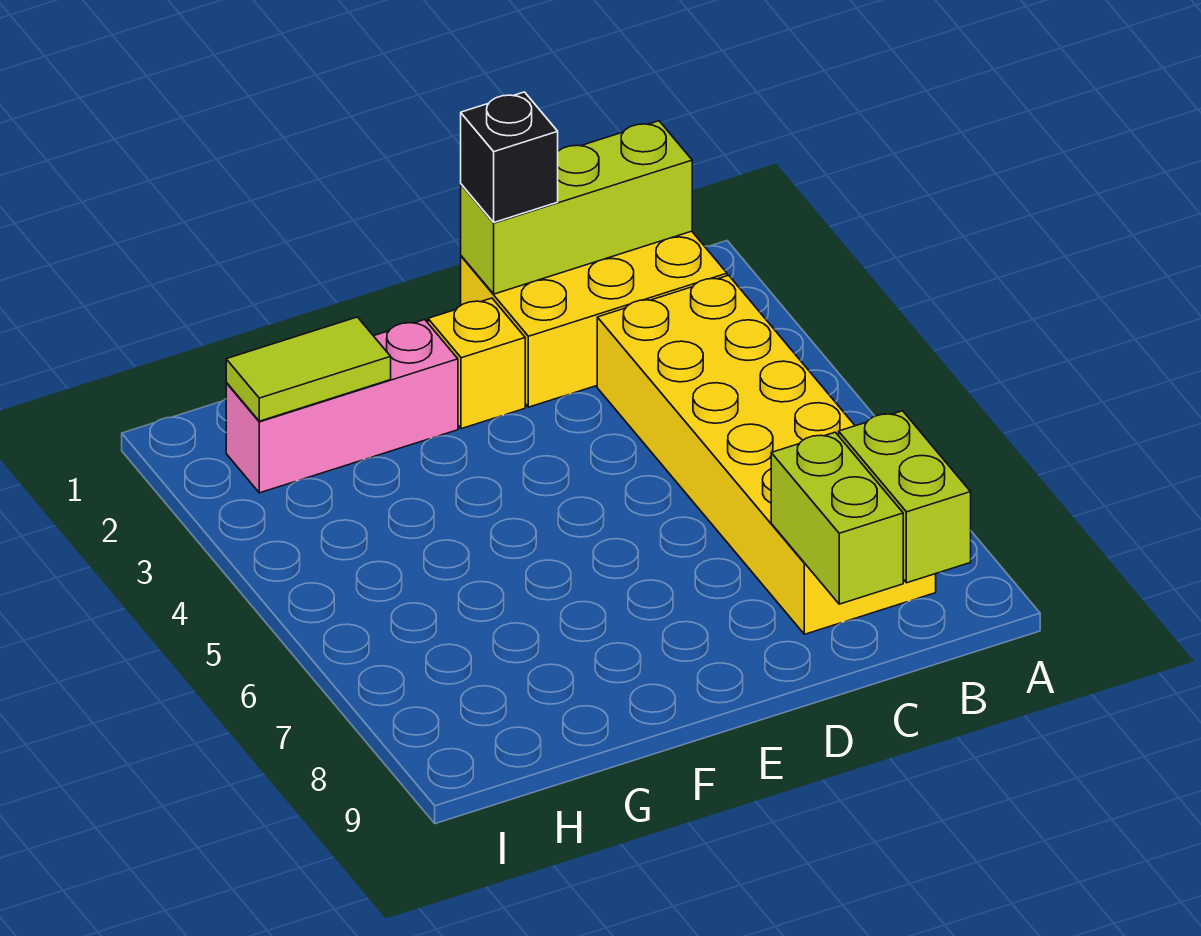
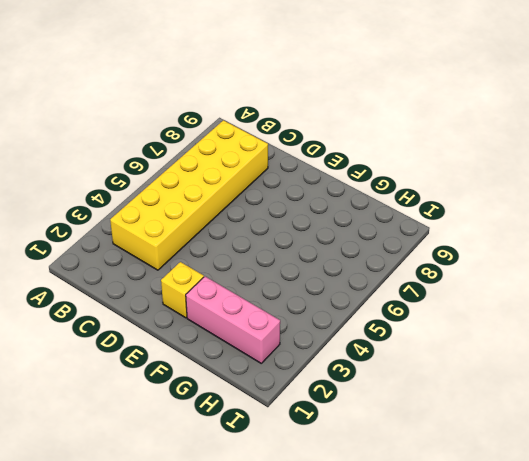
none -> yellow 2x3 brick [461,231,727,407]
none -> lime 1x3 brick [461,121,692,294]

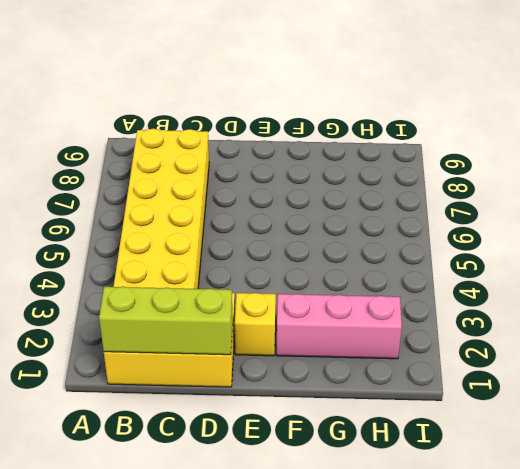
none -> lime 1x2 brick [839,411,971,583]
none -> lime 1x2 brick [771,432,903,604]

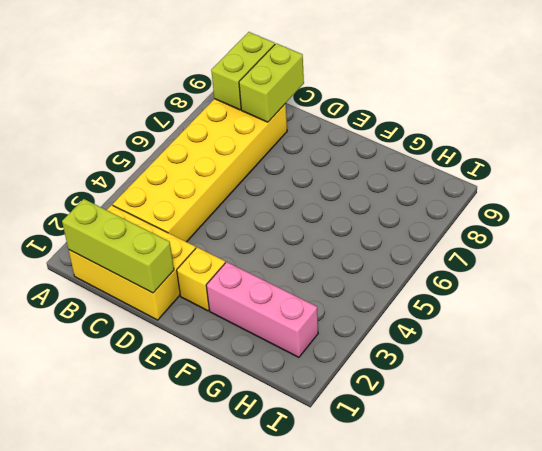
none -> lime 1x2 tile [226,317,391,421]
none -> black 1x1 brick [461,92,558,222]

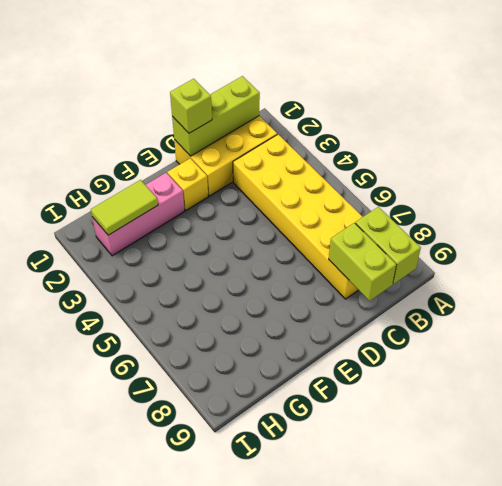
lime 1x1 brick [170,79,212,133] -> black 1x1 brick [461,92,558,222]

